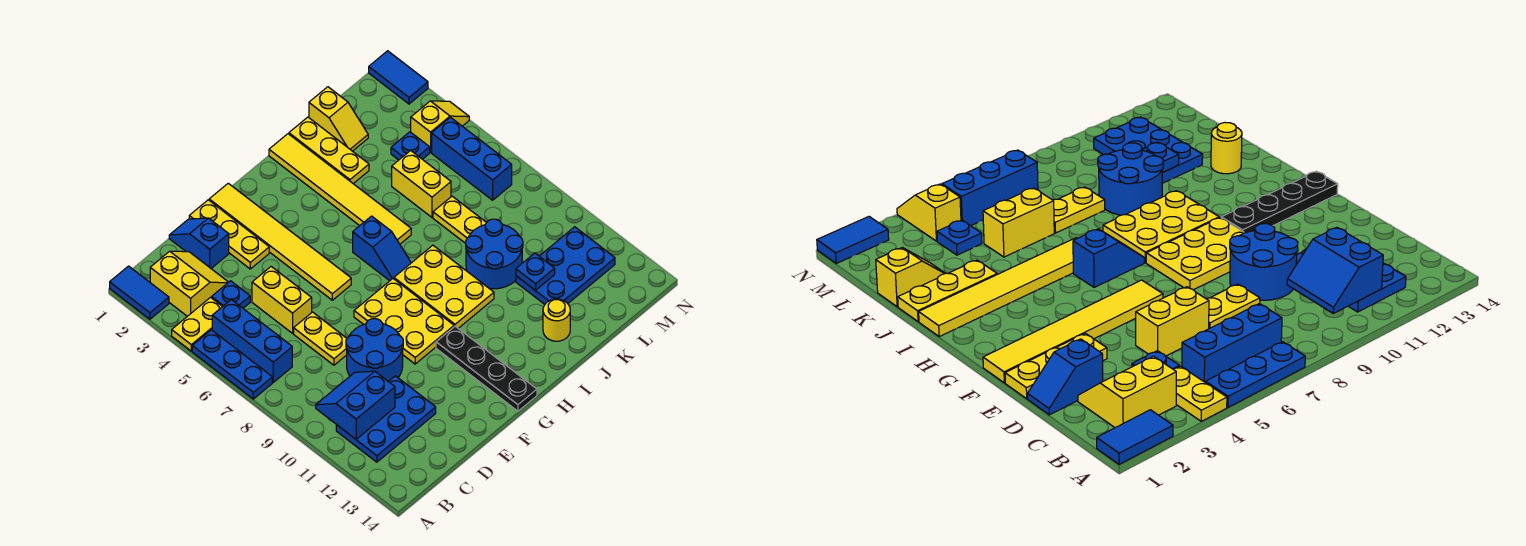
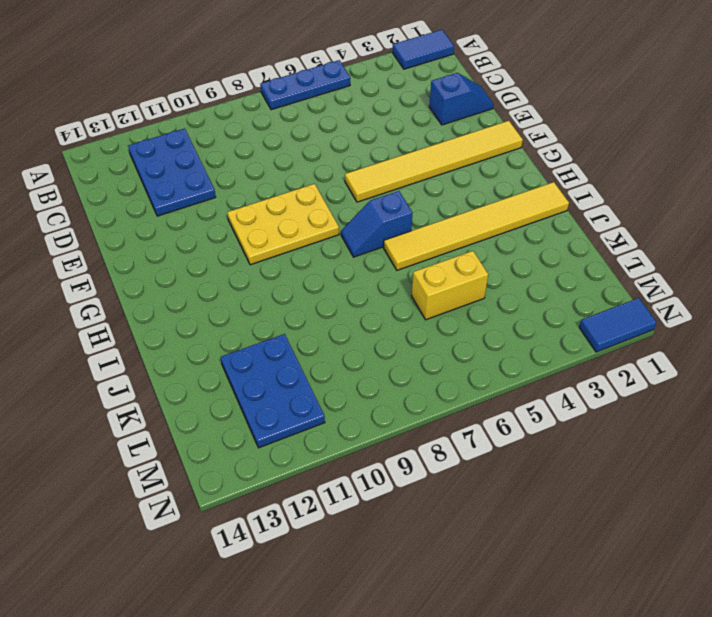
none -> yellow 1x2 plate [172,297,223,351]
none -> yellow 2x2 slope [150,251,228,316]
none -> blue 1x3 brick [212,300,292,382]
none -> blue 1x1 plate [212,281,250,308]

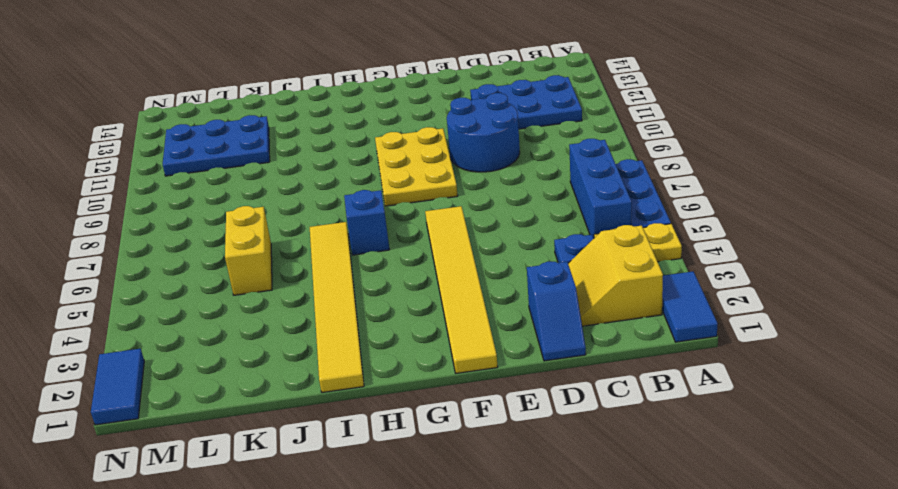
none -> yellow 1x2 brick [252,267,312,333]
none -> yellow 1x2 plate [294,312,347,365]
none -> yellow 1x3 plate [189,200,269,269]
none -> black 1x4 plate [436,326,537,411]

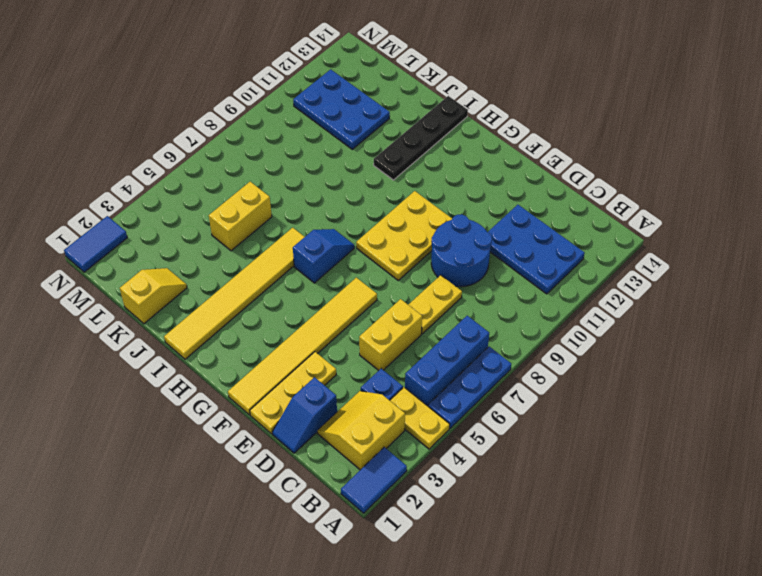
black 1x4 plate [374,96,468,180] -> black 1x4 plate moved to [436,326,537,411]
none -> yellow 2x3 plate [394,245,494,328]
none -> yellow 1x3 plate [289,117,369,184]
none -> blue 2x2 round brick [466,219,523,289]
none -> yellow 1x1 round brick [543,299,570,341]

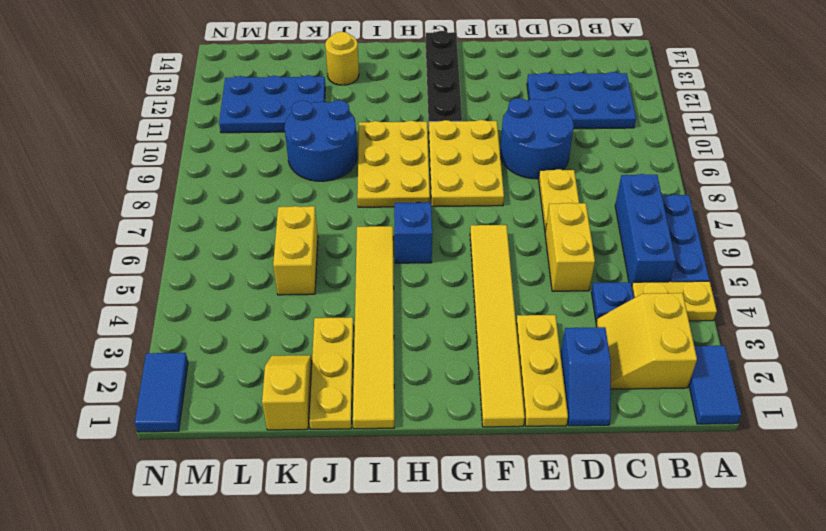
none -> yellow 1x2 plate [433,196,486,243]
none -> blue 1x1 plate [391,132,430,160]
none -> yellow 1x2 slope [411,101,469,152]
none -> blue 1x3 brick [432,117,512,200]

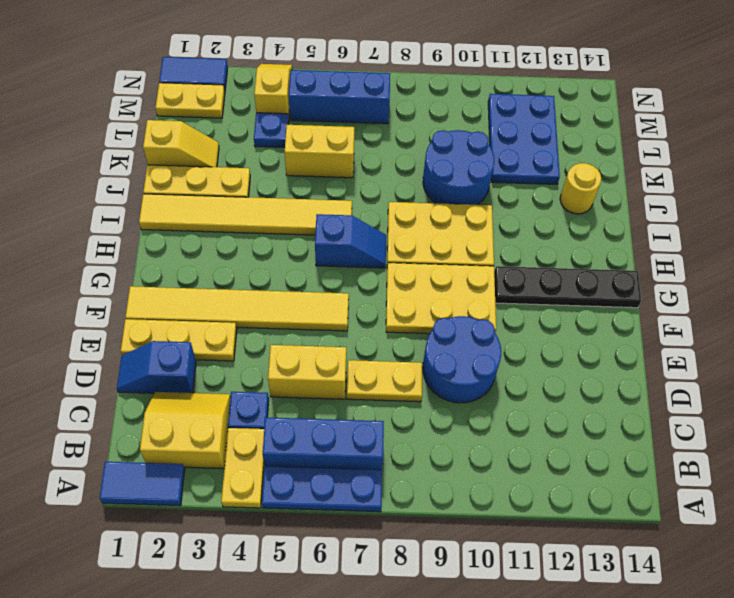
yellow 1x2 plate [155,83,225,118] -> yellow 1x2 plate moved to [433,196,486,243]
none -> blue 2x3 plate [336,376,436,462]
none -> blue 2x2 slope [316,371,395,439]
none -> blue 1x1 plate [516,253,555,290]

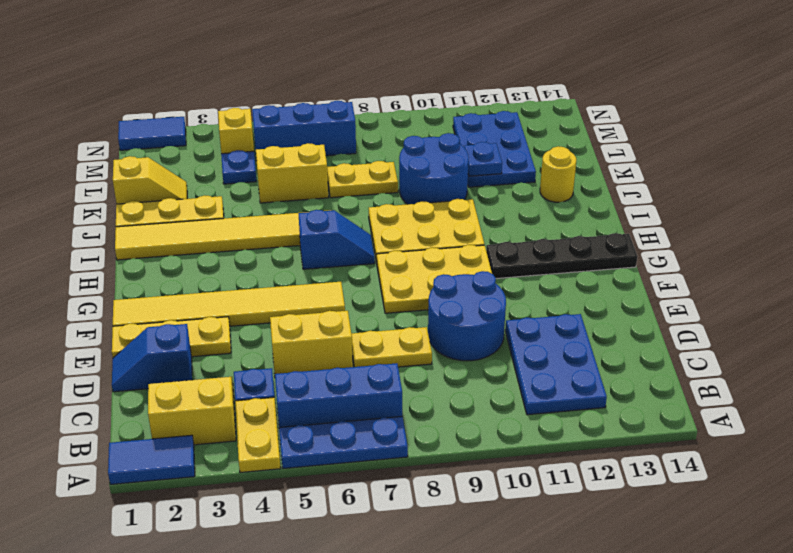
none -> blue 2x2 slope [316,371,395,439]

